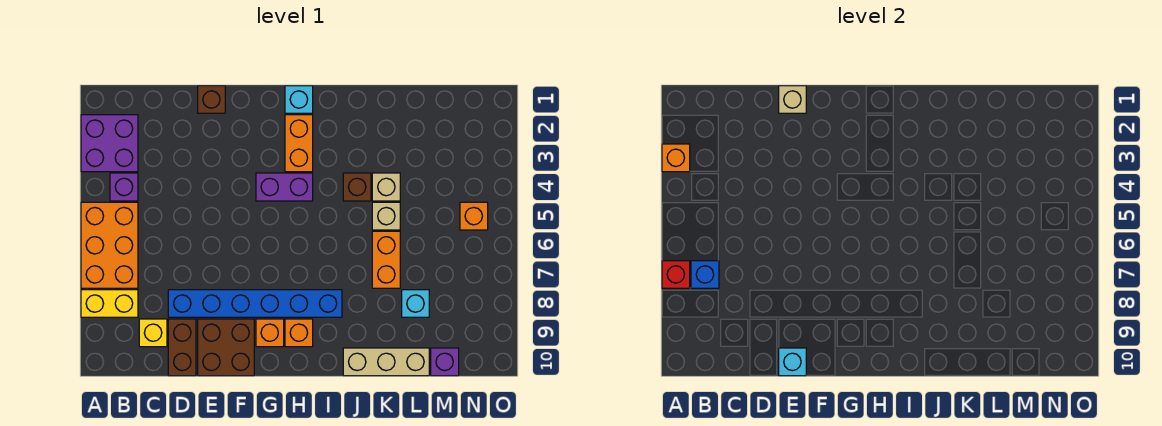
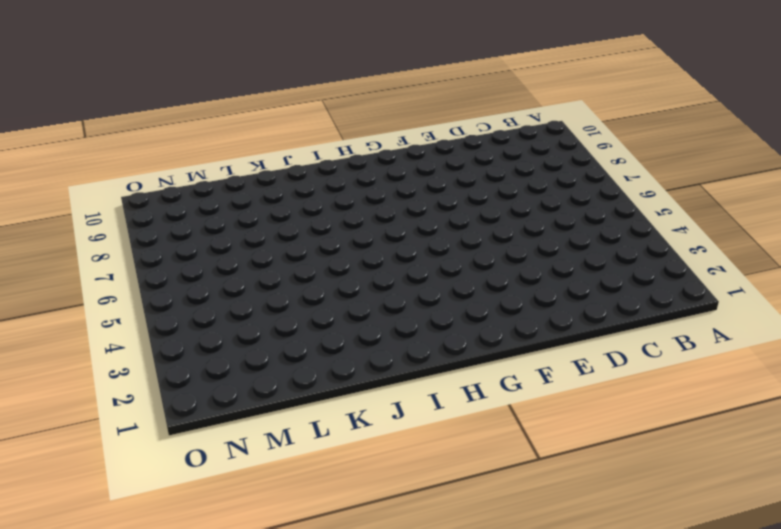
none -> purple 2x2 brick [81,115,138,172]
none -> orange 2x3 brick [81,202,138,288]
none -> yellow 1x2 brick [81,290,138,317]

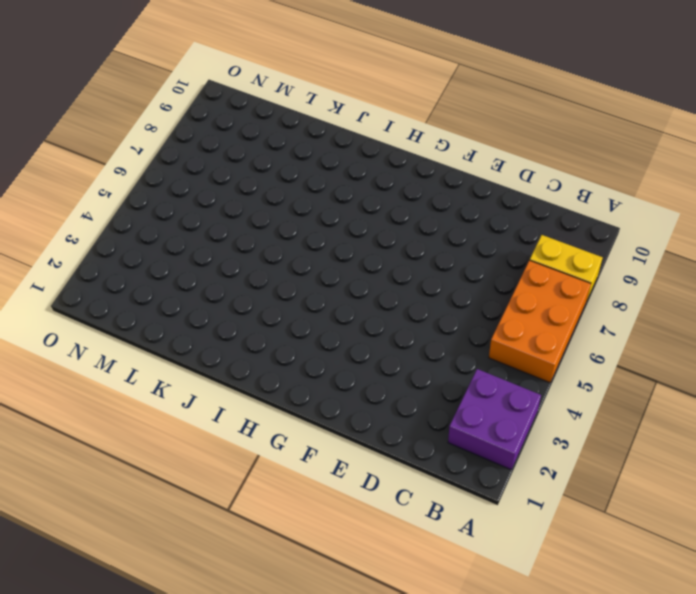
none -> purple 1x1 brick [110,173,138,201]
none -> yellow 1x1 brick [139,319,167,347]
none -> blue 1x6 brick [168,290,342,317]

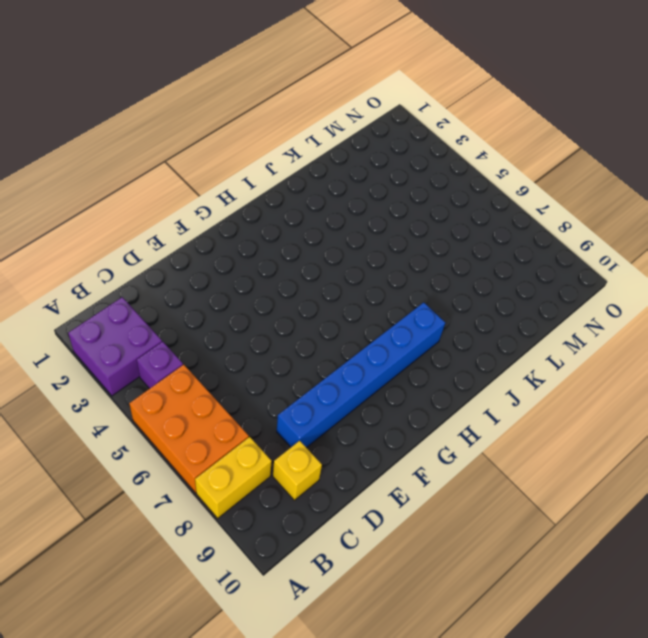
none -> brown 1x2 brick [168,319,196,376]
none -> brown 1x1 brick [198,86,225,113]
none -> brown 2x2 brick [198,319,254,376]

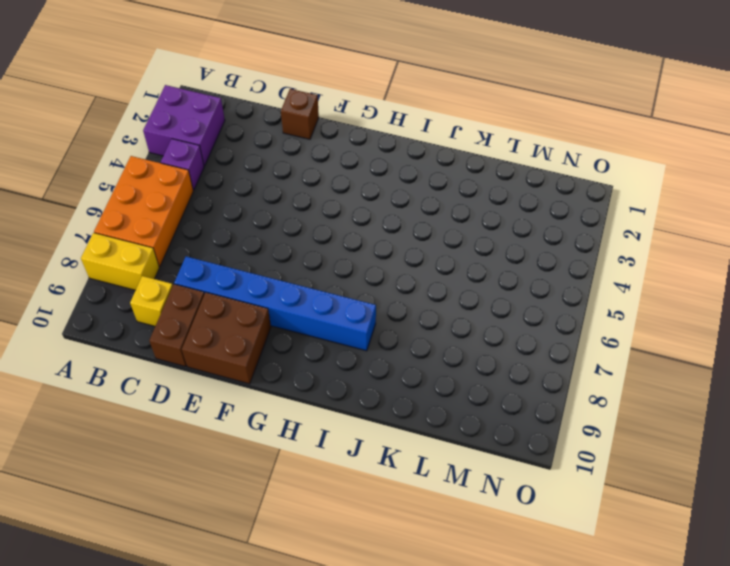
none -> purple 1x2 brick [256,173,313,201]
none -> orange 1x1 brick [256,319,284,347]
none -> cyan 1x1 brick [285,86,313,113]

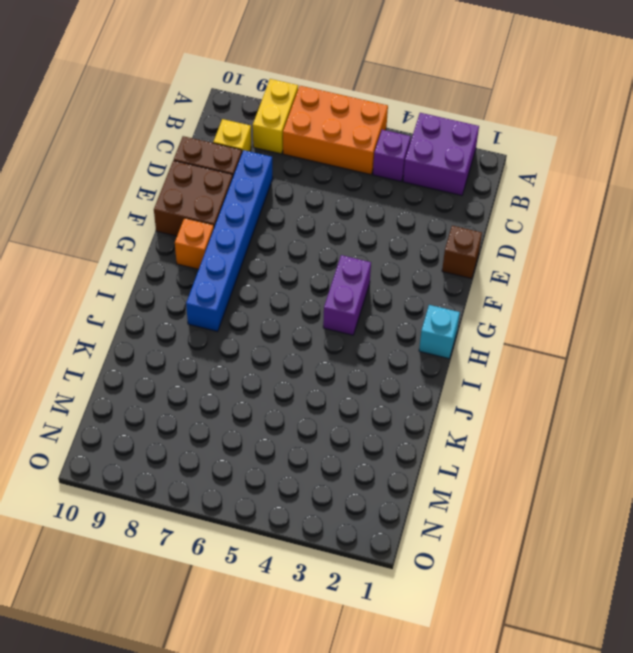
none -> orange 1x2 brick [285,115,313,172]
none -> orange 1x1 brick [285,319,313,347]
none -> brown 1x1 brick [343,173,371,201]

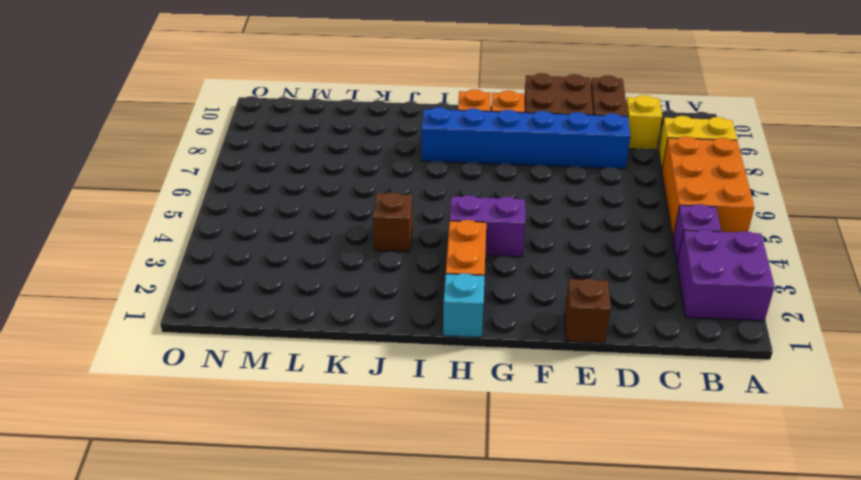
none -> tan 1x3 brick [343,348,429,376]
none -> tan 1x1 brick [372,173,400,201]
none -> tan 1x1 brick [372,202,400,230]

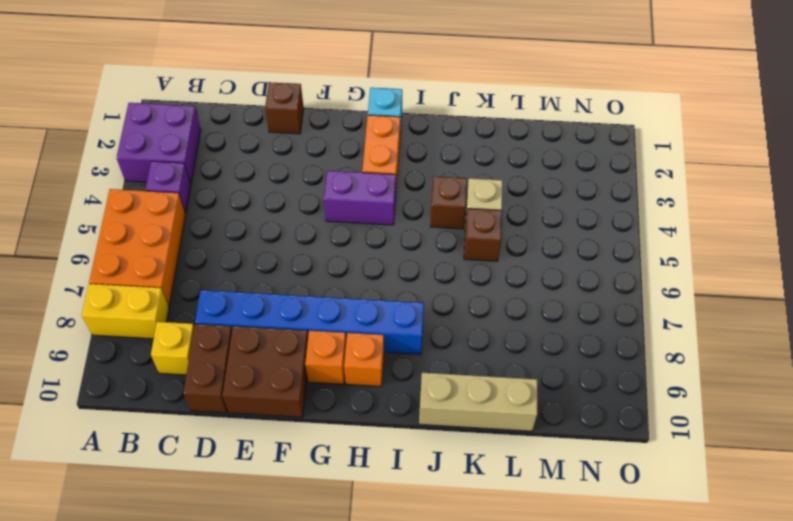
brown 1x1 brick [464,209,502,261] -> tan 1x1 brick [372,202,400,230]
none -> orange 1x2 brick [372,231,400,288]
none -> cyan 1x1 brick [402,290,429,317]
none -> purple 1x1 brick [431,348,459,376]

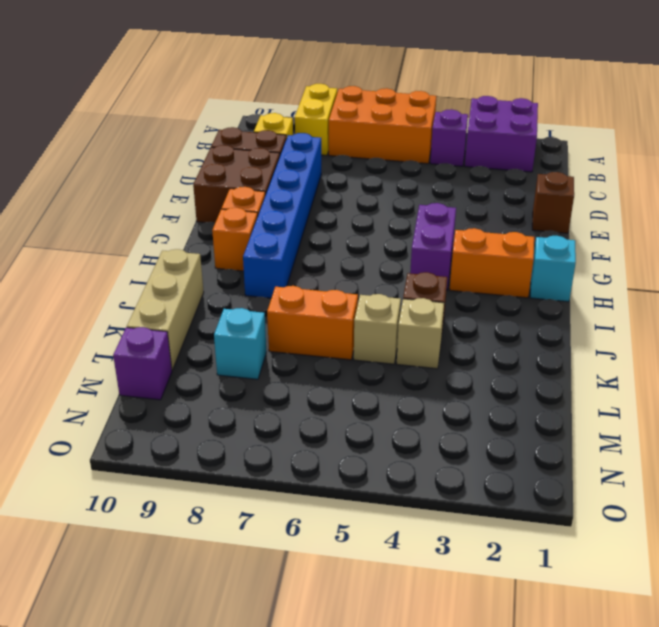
none -> orange 1x1 brick [460,202,488,230]
none -> orange 1x1 brick [662,144,690,172]
none -> red 1x1 brick [662,261,690,288]

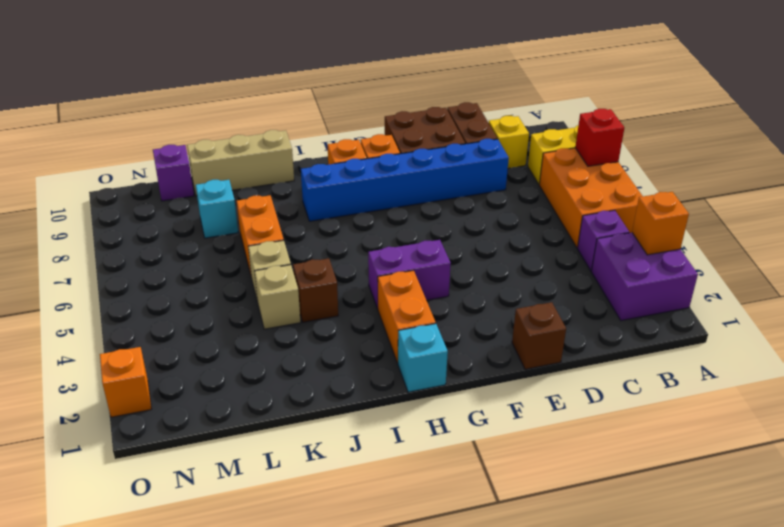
orange 1x1 brick [100,347,151,417] -> orange 1x1 brick moved to [460,202,488,230]
none -> blue 1x1 brick [691,261,719,288]
none -> tan 1x1 brick [779,86,806,113]
none -> cyan 1x1 brick [779,348,806,376]

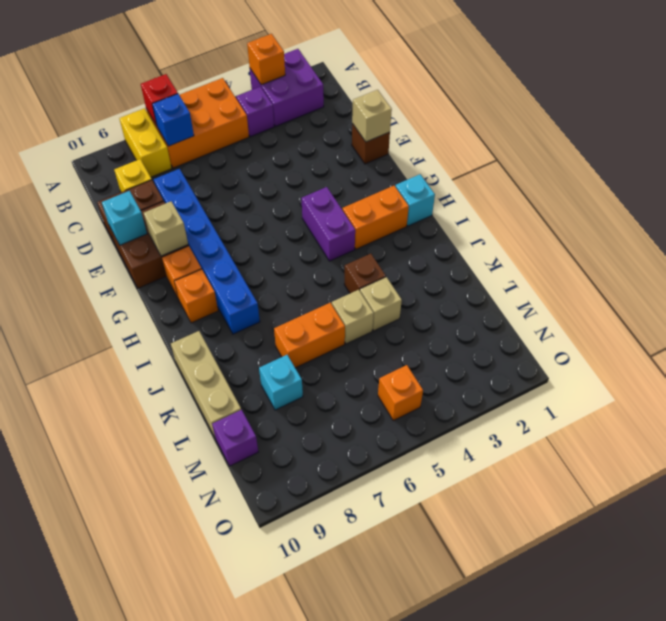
tan 1x1 brick [144,201,188,256] -> none

